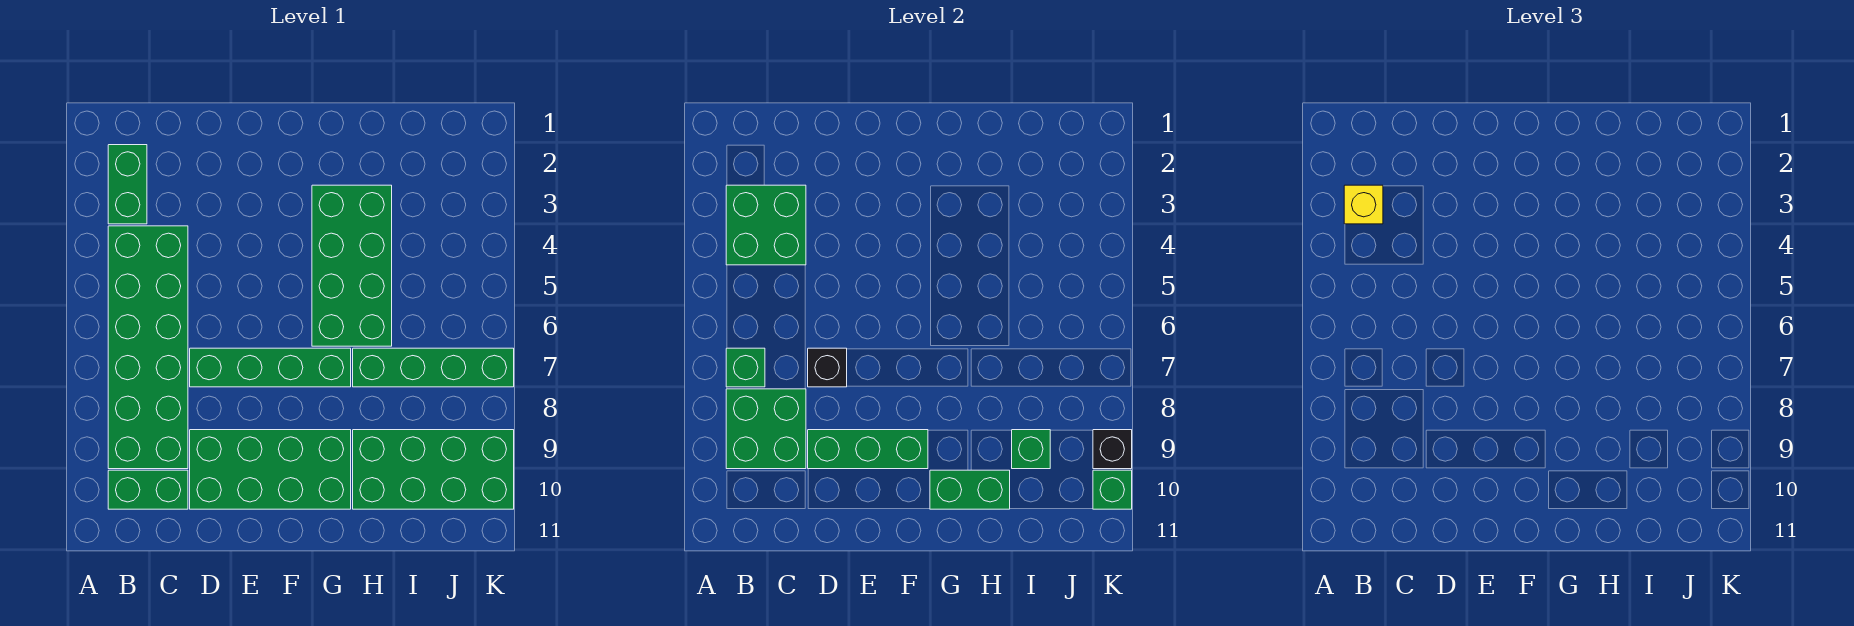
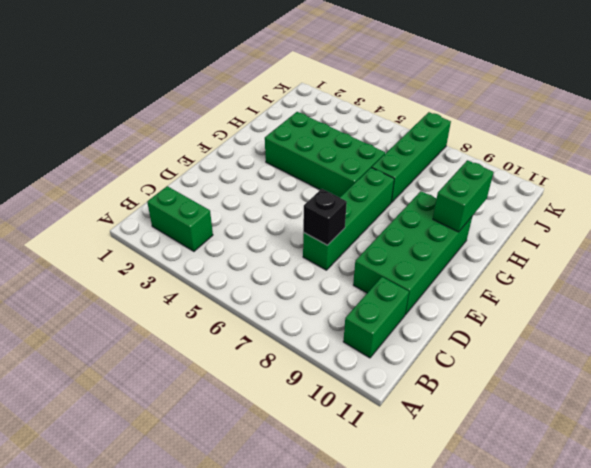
none -> green 2x6 brick [108,226,188,469]
none -> green 2x4 brick [353,430,514,509]
none -> green 2x2 brick [726,185,806,265]

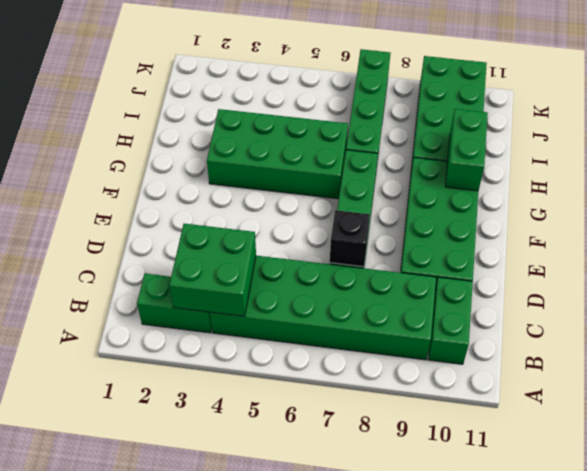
none -> green 1x1 brick [726,348,765,387]
none -> green 2x2 brick [726,389,806,469]
none -> green 1x3 brick [808,430,928,469]

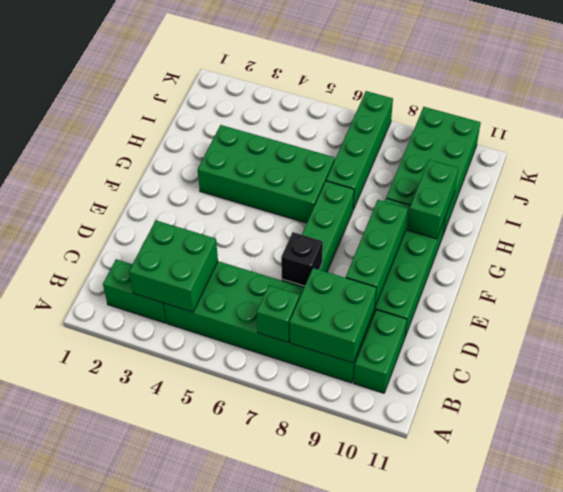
none -> green 1x1 brick [1012,430,1050,469]
none -> black 1x1 brick [1093,430,1132,469]
none -> green 1x1 brick [1093,470,1132,509]

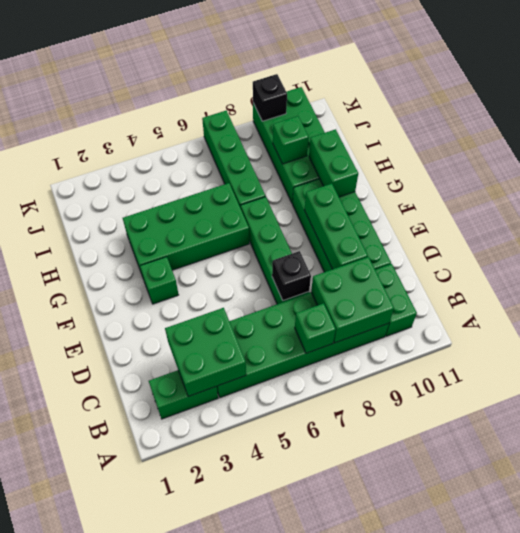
green 1x1 brick [140,257,179,304] -> green 1x1 brick moved to [1093,470,1132,509]
none -> yellow 1x1 brick [1344,185,1383,224]

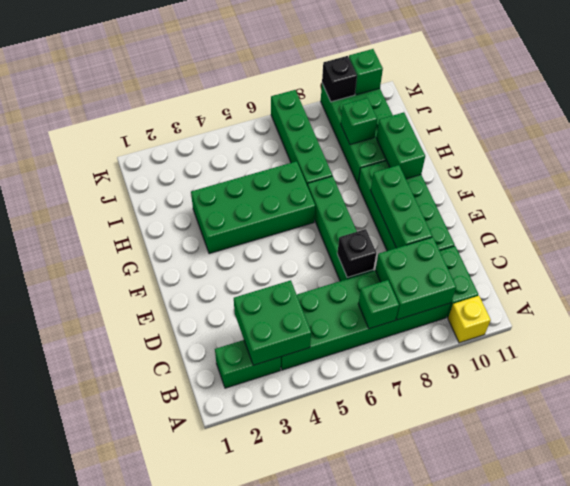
yellow 1x1 brick [448,296,491,343] -> yellow 1x1 brick moved to [1344,185,1383,224]

